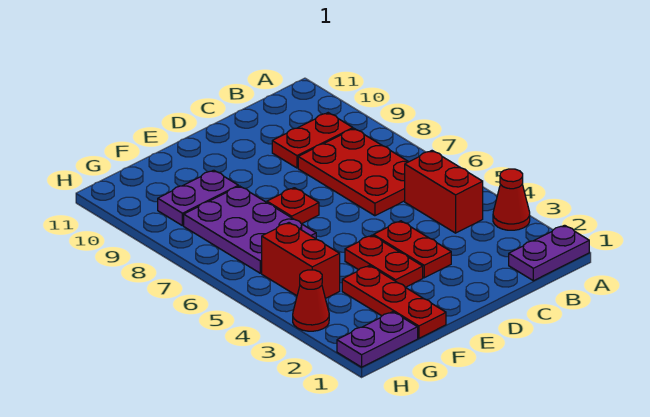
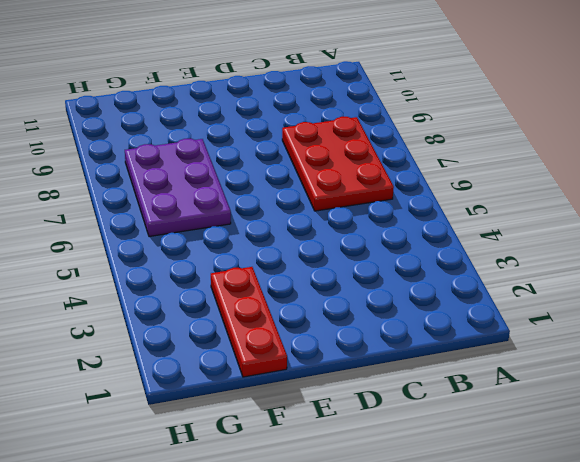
none -> purple 1x2 plate [509,225,589,281]
none -> red 1x1 cone [493,169,530,230]
none -> red 1x2 brick [405,151,483,233]

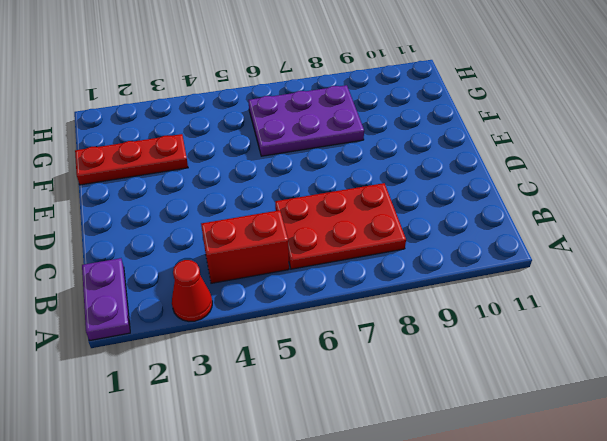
none -> red 1x2 plate [272,113,353,168]
none -> red 1x2 plate [374,221,451,278]
none -> red 1x2 plate [345,235,423,288]

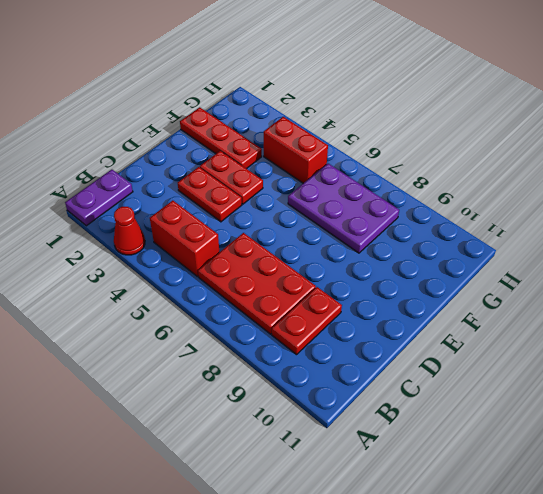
none -> red 1x1 plate [267,188,319,224]
none -> purple 1x2 plate [158,170,238,226]
none -> purple 1x2 plate [337,312,418,367]

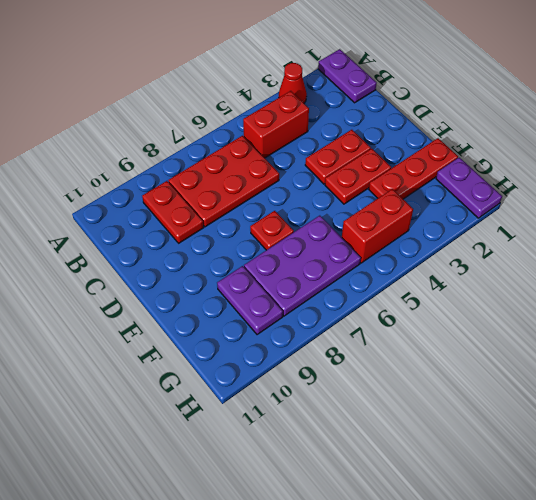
none -> red 1x1 cone [293,270,329,331]

